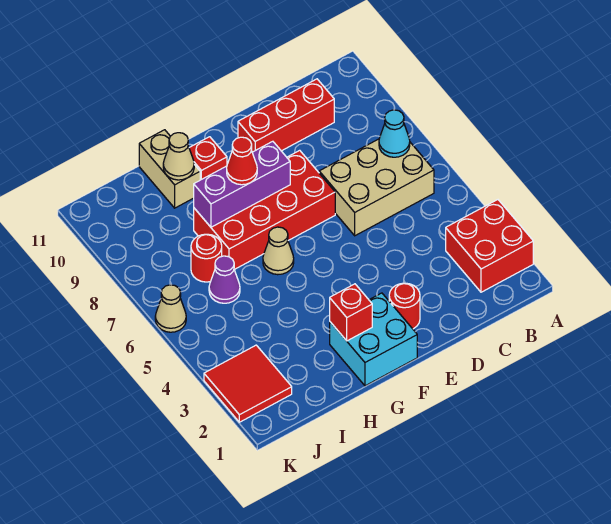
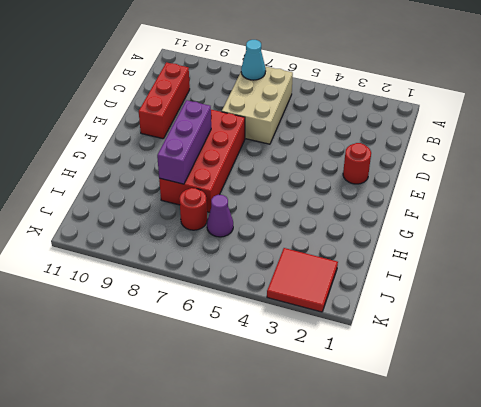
none -> red 2x2 brick [446,200,533,292]
none -> cyan 2x2 brick [330,293,417,386]
none -> tan 1x1 cone [263,227,294,275]

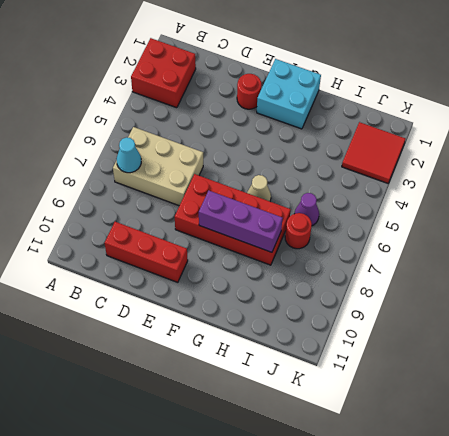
none -> red 1x1 brick [189,137,227,180]
none -> tan 1x2 brick [139,130,200,208]
none -> tan 1x1 cone [155,285,186,332]

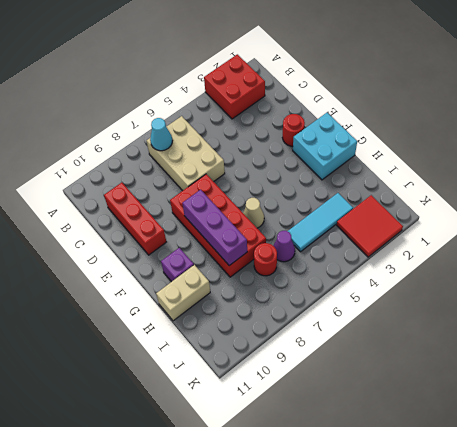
purple 1x1 brick [161,248,194,282] -> red 1x1 brick [189,137,227,180]
cyan 1x3 tile [288,193,353,252] -> none
none -> tan 1x1 cone [155,285,186,332]
none -> red 1x1 brick [330,284,372,341]
none -> tan 1x1 cone [163,133,194,180]

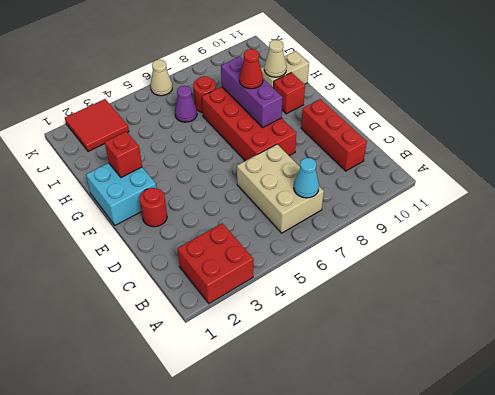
none -> tan 1x1 cone [263,227,294,275]

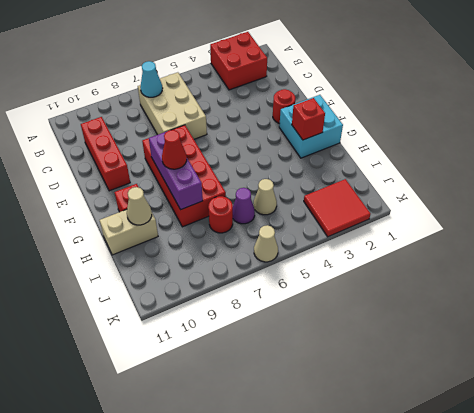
tan 1x1 cone [254,179,277,215] -> tan 1x1 cone moved to [263,227,294,275]

